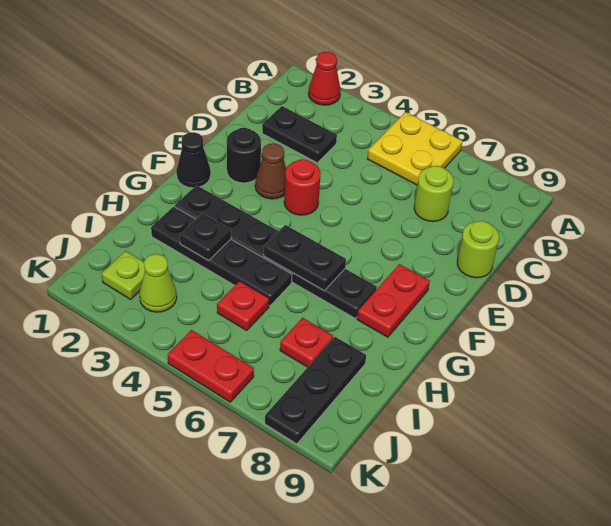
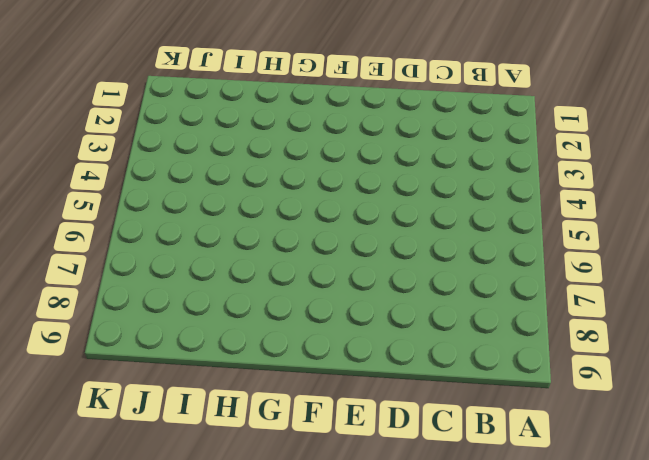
none -> red 1x1 cone [308,52,341,105]
none -> yellow 2x2 plate [367,112,463,185]
none -> black 1x2 plate [262,106,337,163]

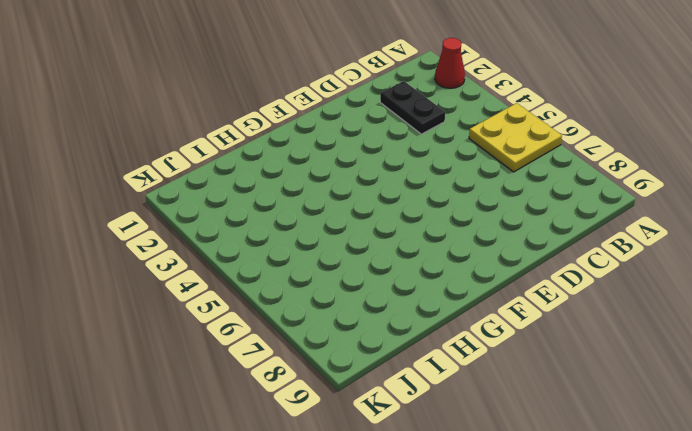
none -> lime 1x1 round brick [414,166,454,222]
none -> lime 1x1 round brick [457,221,499,278]
none -> black 1x1 round brick [227,128,261,183]

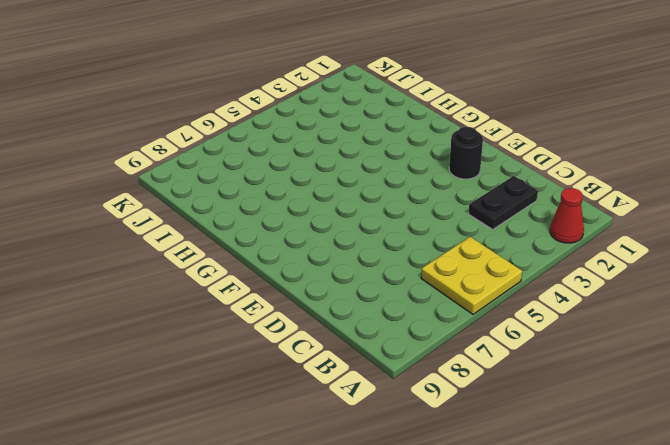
none -> lime 1x1 round brick [414,166,454,222]
none -> lime 1x1 round brick [457,221,499,278]
none -> brown 1x1 cone [255,143,286,199]

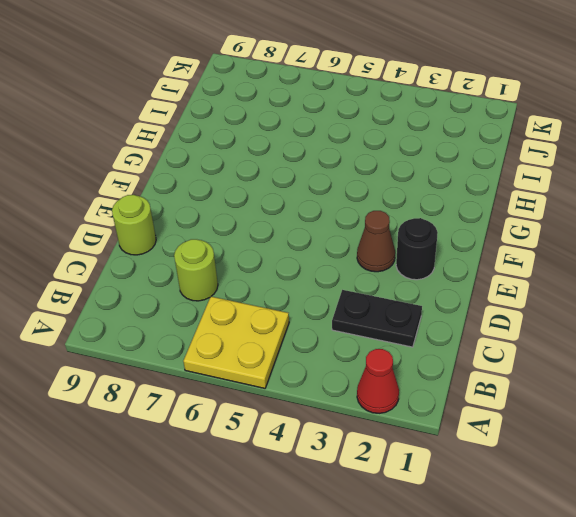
none -> red 1x1 round brick [284,159,321,215]
none -> black 1x1 cone [176,132,211,188]
none -> red 1x2 plate [357,264,430,337]

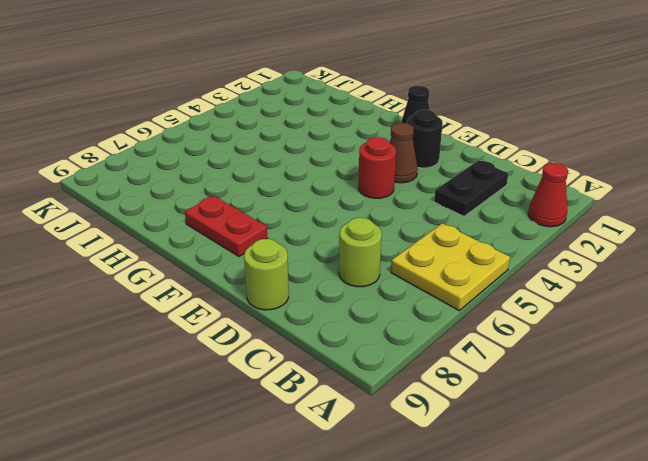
none -> black 1x6 plate [175,185,377,319]
none -> black 1x4 plate [151,207,292,306]
none -> red 1x1 plate [217,281,269,330]

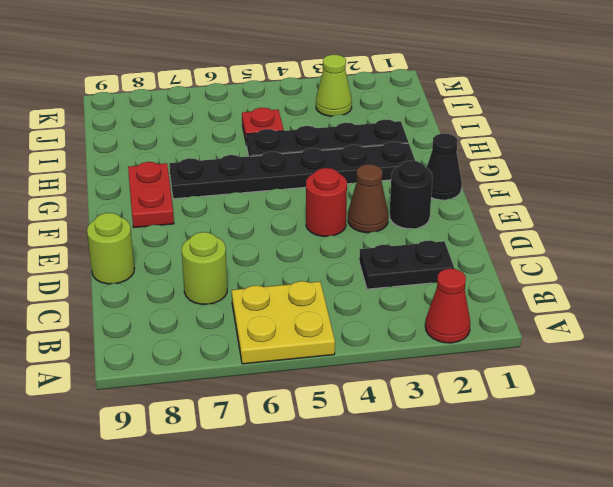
none -> red 1x1 plate [280,318,333,367]
none -> black 1x3 plate [265,337,366,444]
none -> lime 1x1 plate [102,251,145,299]

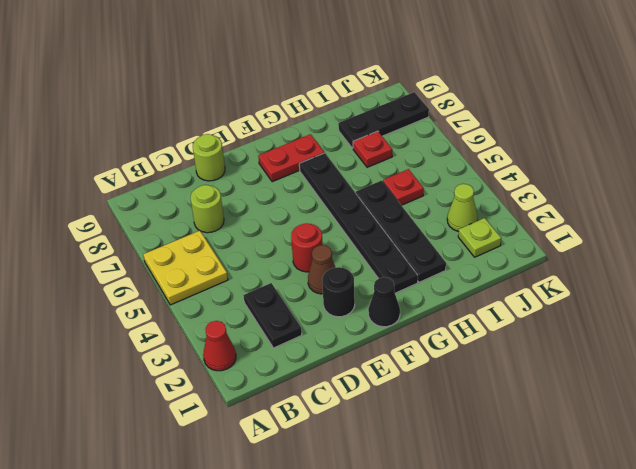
none -> red 1x2 plate [168,330,254,402]
none -> black 1x2 plate [264,225,346,290]
none -> black 1x1 plate [180,213,231,260]

